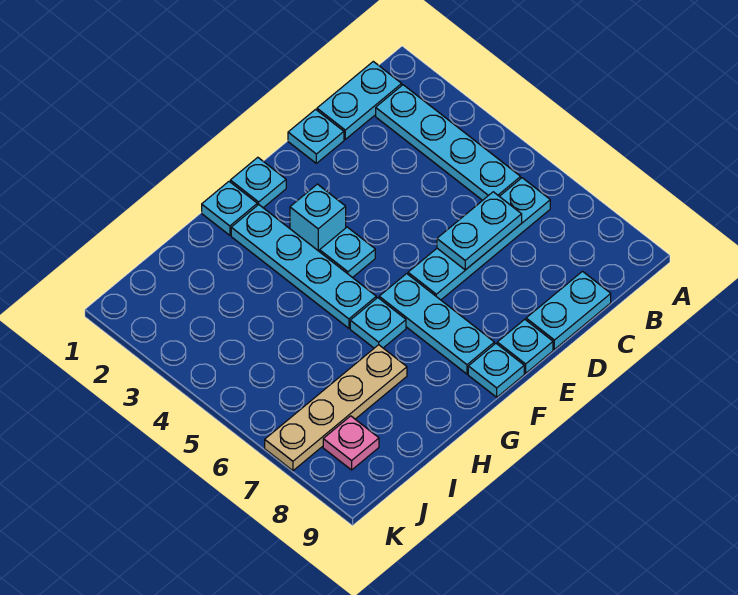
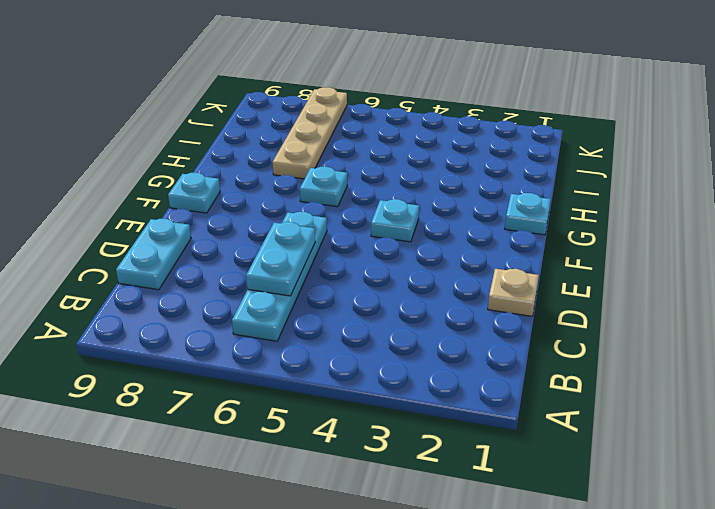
tan 1x1 plate [488,269,539,316] -> cyan 1x1 plate [288,109,344,163]
none -> cyan 1x2 plate [317,61,402,139]
none -> cyan 1x4 plate [376,85,521,200]
none -> cyan 1x1 plate [497,319,553,373]

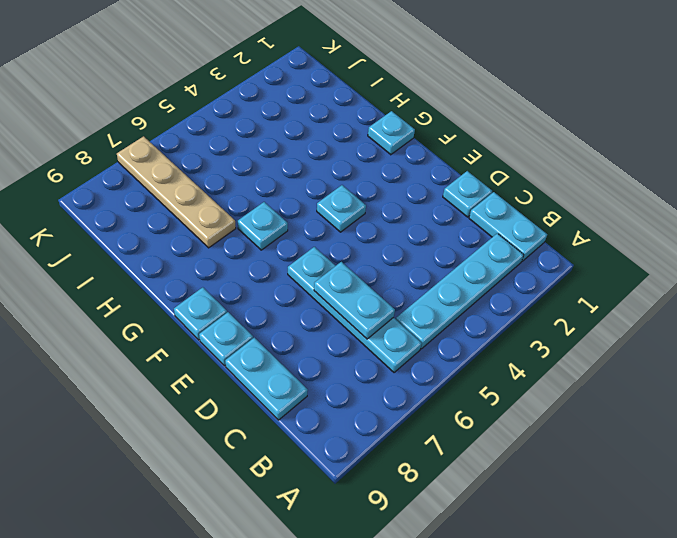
none -> cyan 1x1 plate [230,157,286,208]
none -> cyan 1x1 brick [290,184,346,252]
none -> cyan 1x3 plate [379,274,494,374]

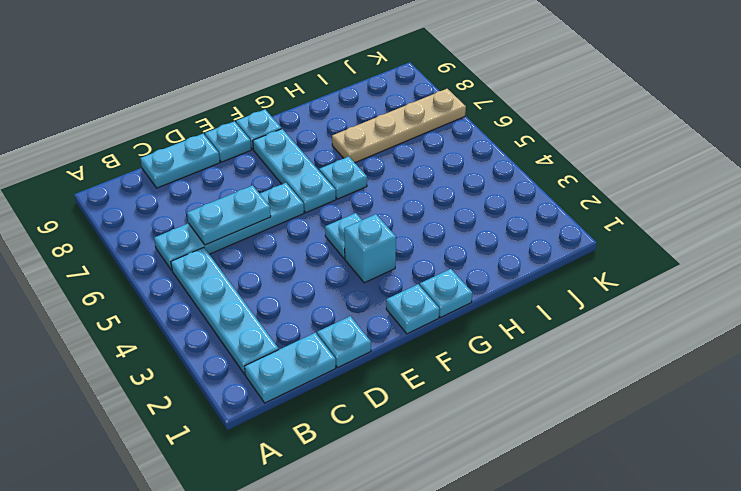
none -> cyan 1x4 plate [231,205,376,328]
none -> pink 1x1 plate [323,416,379,470]

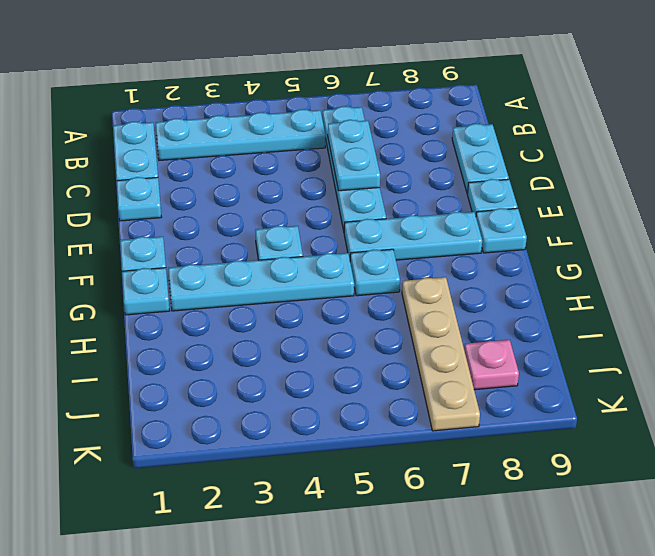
none -> cyan 1x1 brick [290,184,346,252]

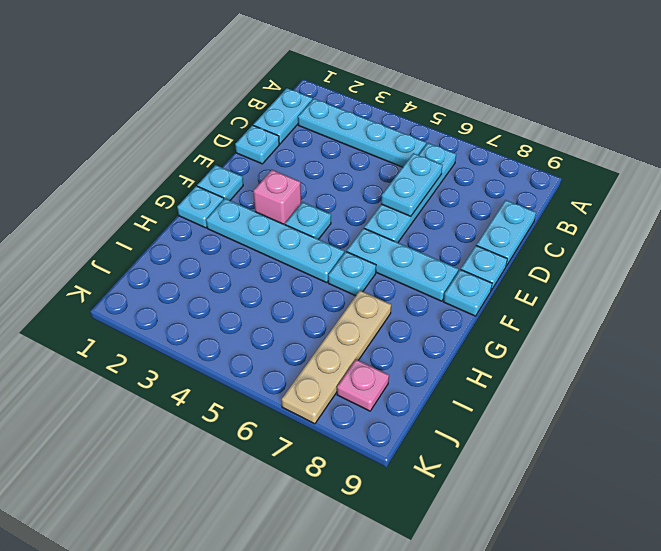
pink 1x1 brick [253,170,301,225] -> cyan 1x1 brick [290,184,346,252]

